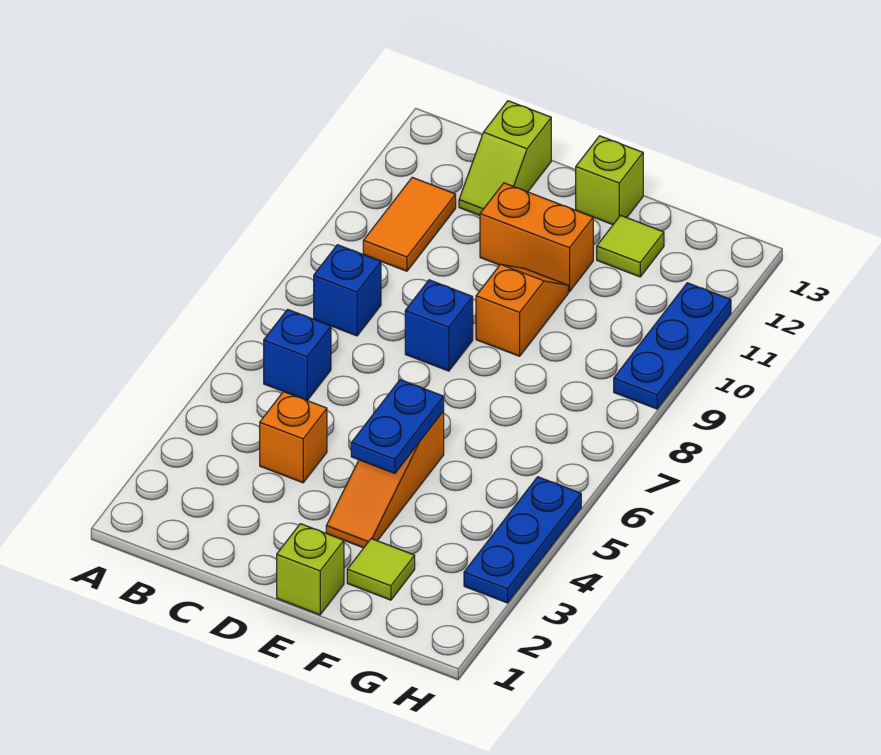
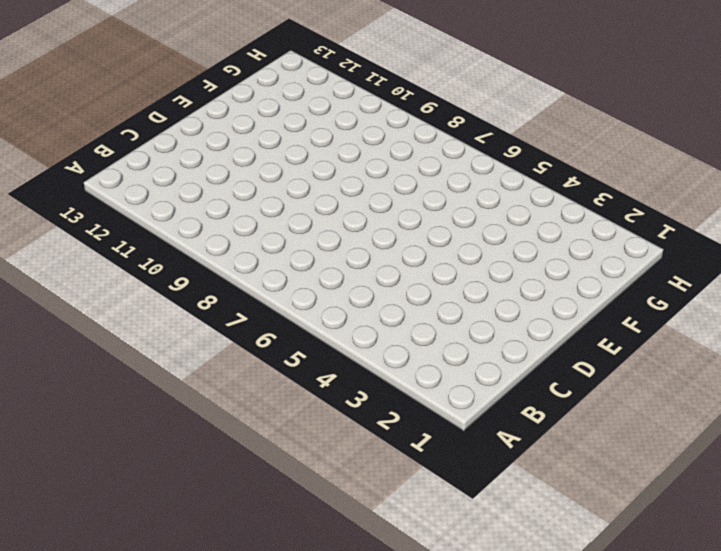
none -> blue 1x1 brick [264,309,331,400]
none -> blue 1x1 brick [314,245,381,336]
none -> orange 1x2 tile [363,177,456,271]

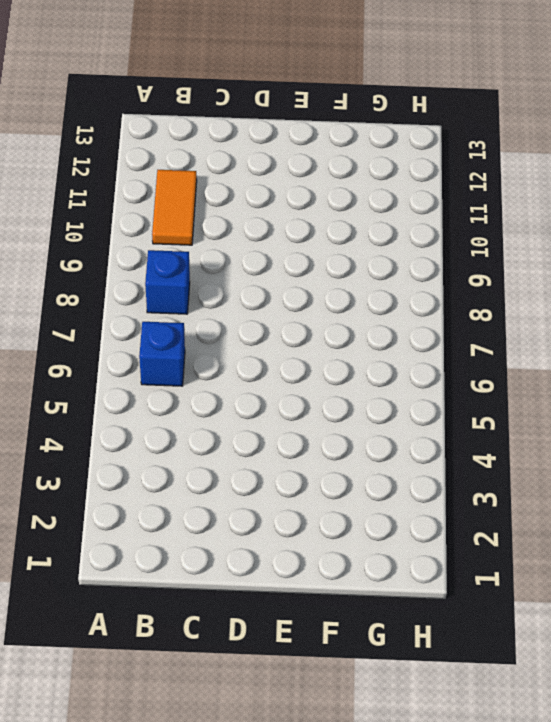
none -> orange 1x1 brick [260,391,327,483]
none -> lime 1x2 slope [459,101,551,215]
none -> blue 1x1 brick [405,280,473,371]

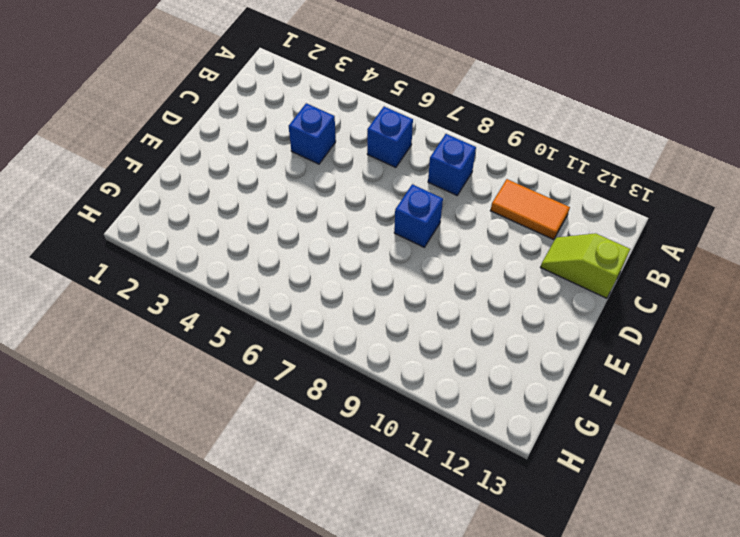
blue 1x1 brick [289,103,336,164] -> orange 1x1 brick [260,391,327,483]
none -> orange 1x2 brick [480,183,593,292]
none -> lime 1x1 brick [277,524,344,615]
none -> orange 1x3 slope [326,411,444,548]

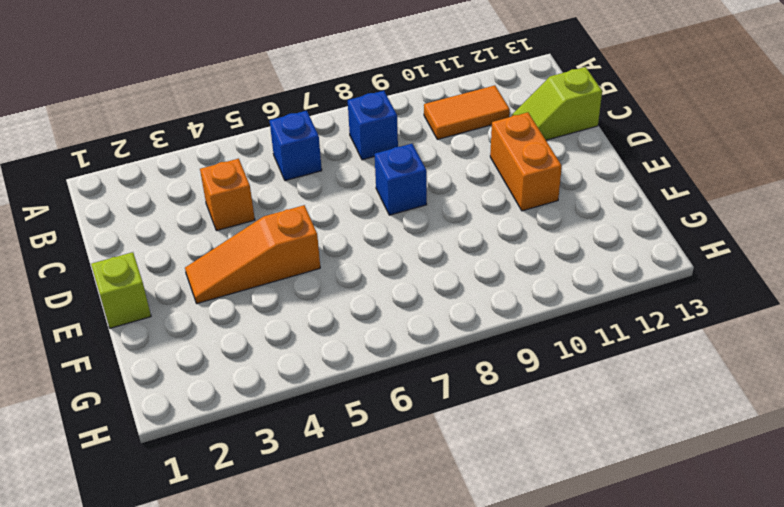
none -> orange 1x2 slope [476,264,568,356]
none -> lime 1x1 brick [576,136,643,225]
none -> lime 1x1 tile [347,539,415,600]

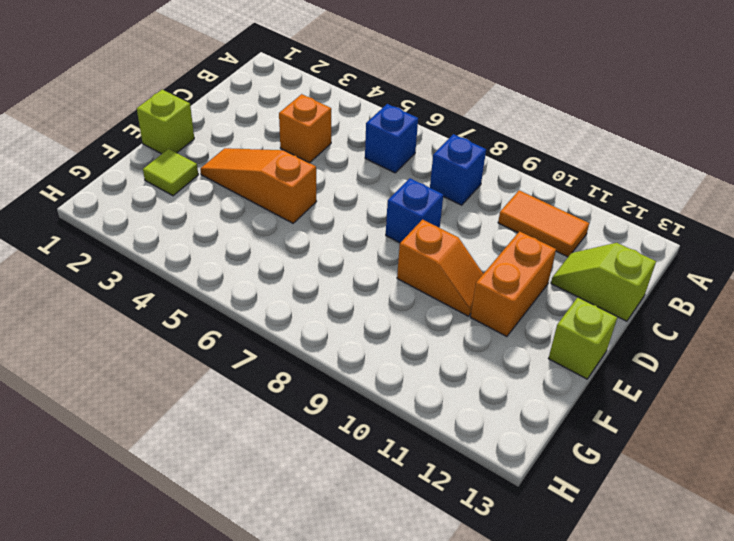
none -> lime 1x1 tile [597,215,664,277]
none -> blue 1x3 plate [464,477,581,603]
none -> blue 1x3 plate [614,283,731,409]

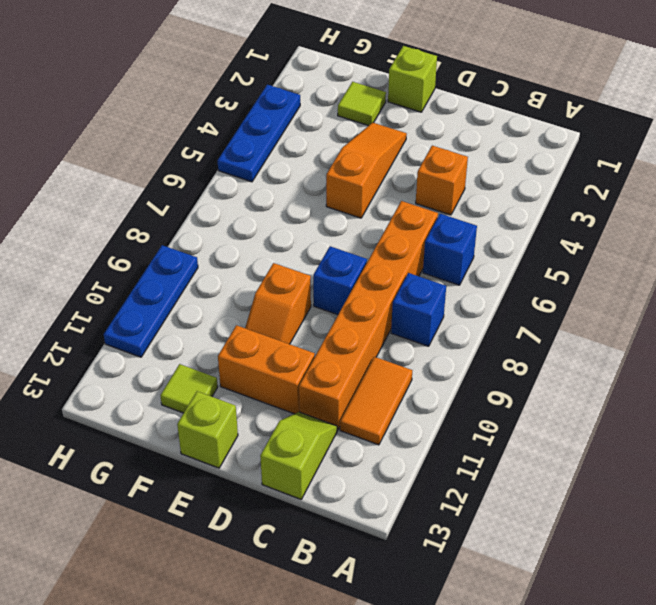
orange 1x6 brick [299,201,438,430] -> none
none -> blue 1x2 plate [351,380,444,473]

